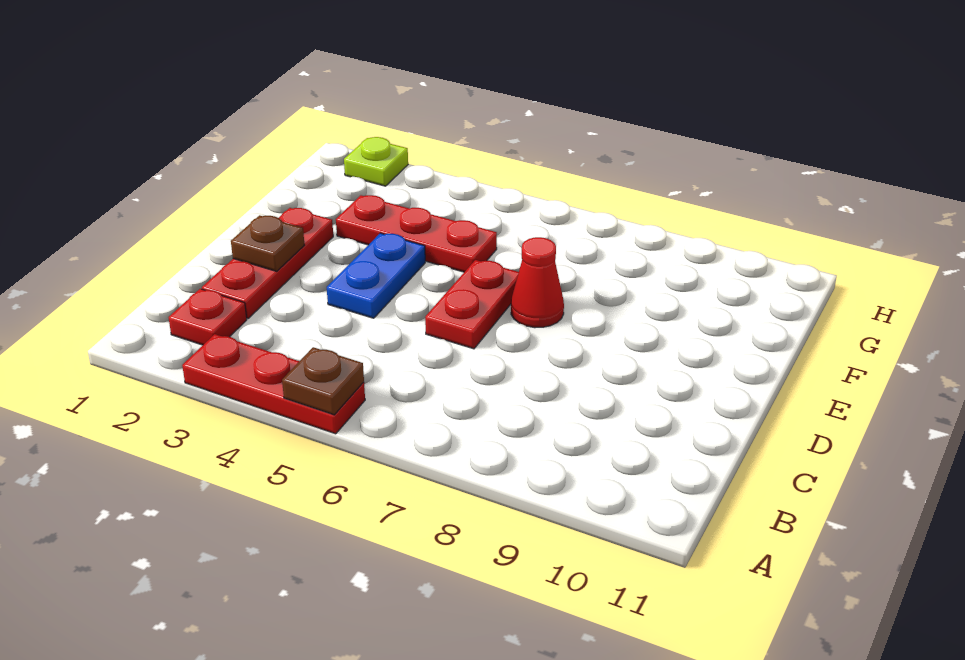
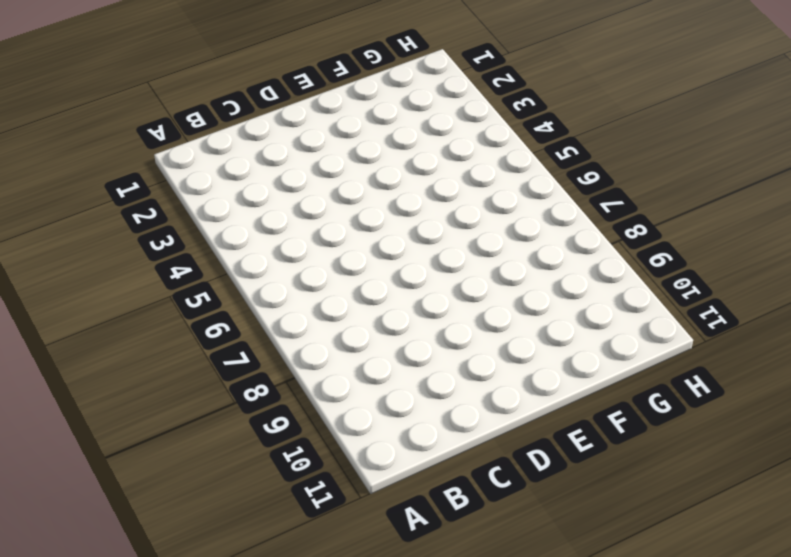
none -> red 1x3 plate [182,334,365,434]
none -> red 1x1 plate [168,289,247,345]

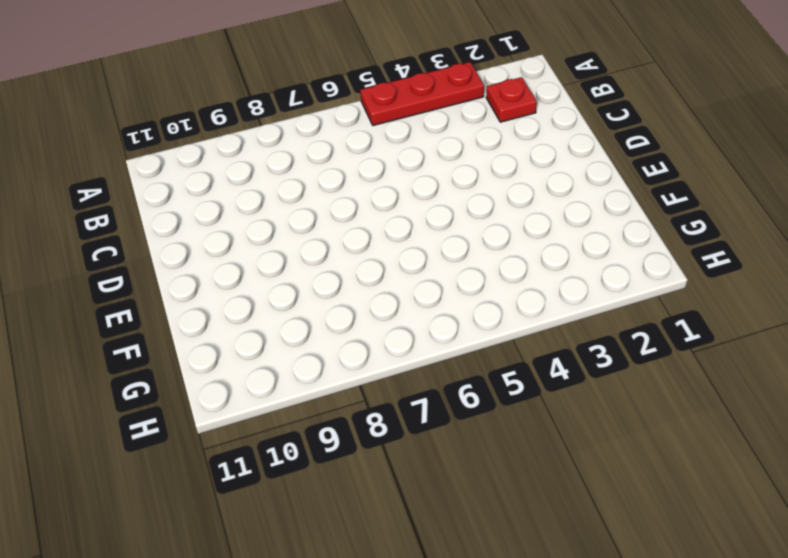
none -> red 1x3 plate [202,208,333,318]
none -> blue 1x2 plate [327,233,425,318]

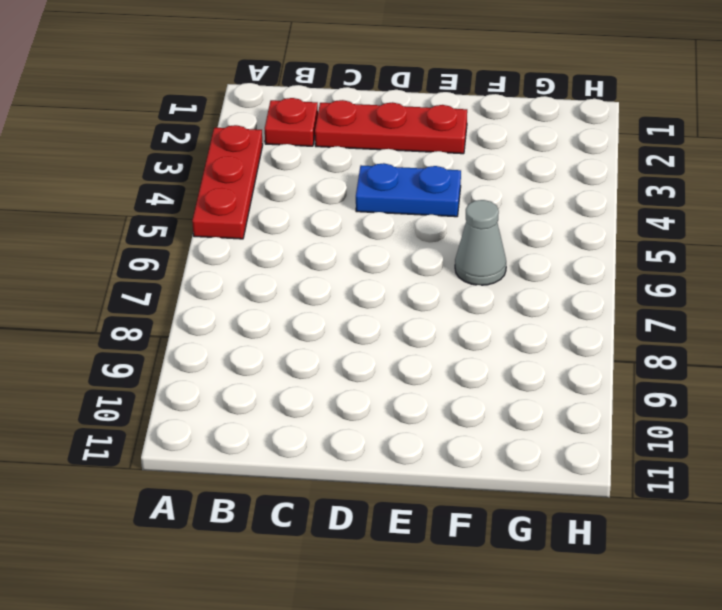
grey 1x1 cone [455,200,506,285] -> none
none -> red 1x2 plate [425,260,519,349]
none -> red 1x1 cone [511,237,564,328]

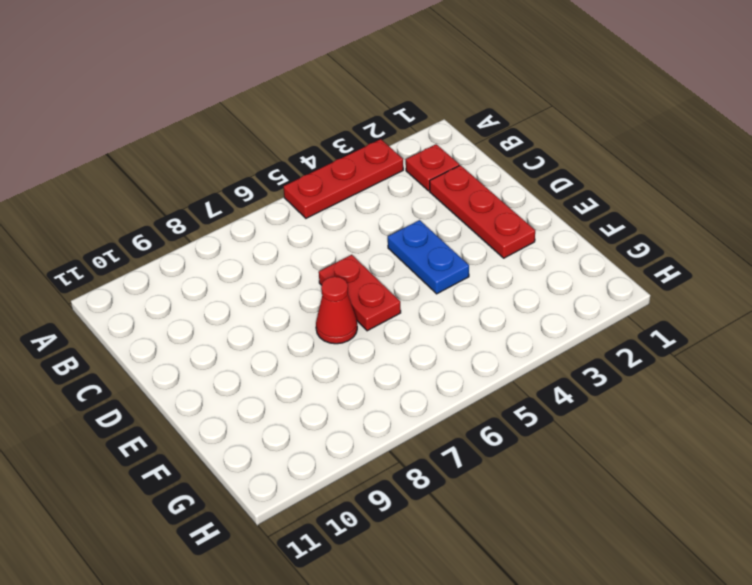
none -> red 1x3 plate [336,195,497,272]
none -> lime 1x1 plate [344,137,408,186]

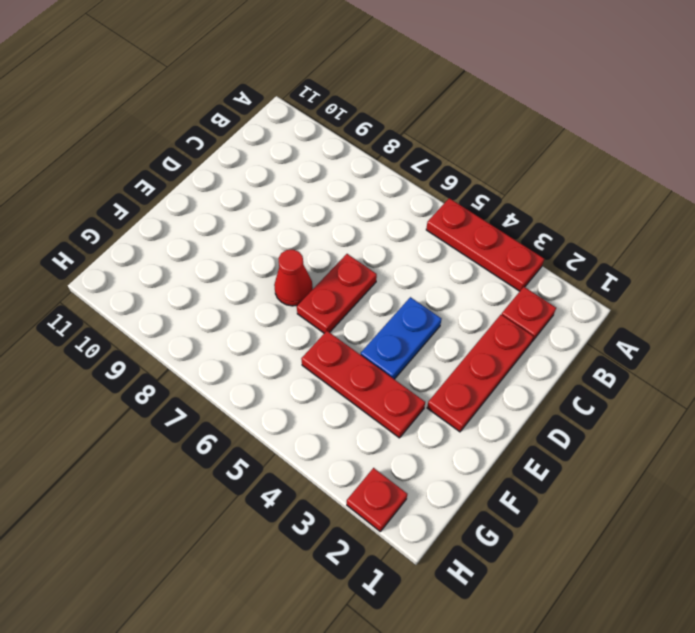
red 1x1 plate [347,468,407,531] -> lime 1x1 plate [344,137,408,186]
none -> brown 1x1 plate [282,347,364,415]
none -> brown 1x1 plate [231,215,304,271]

